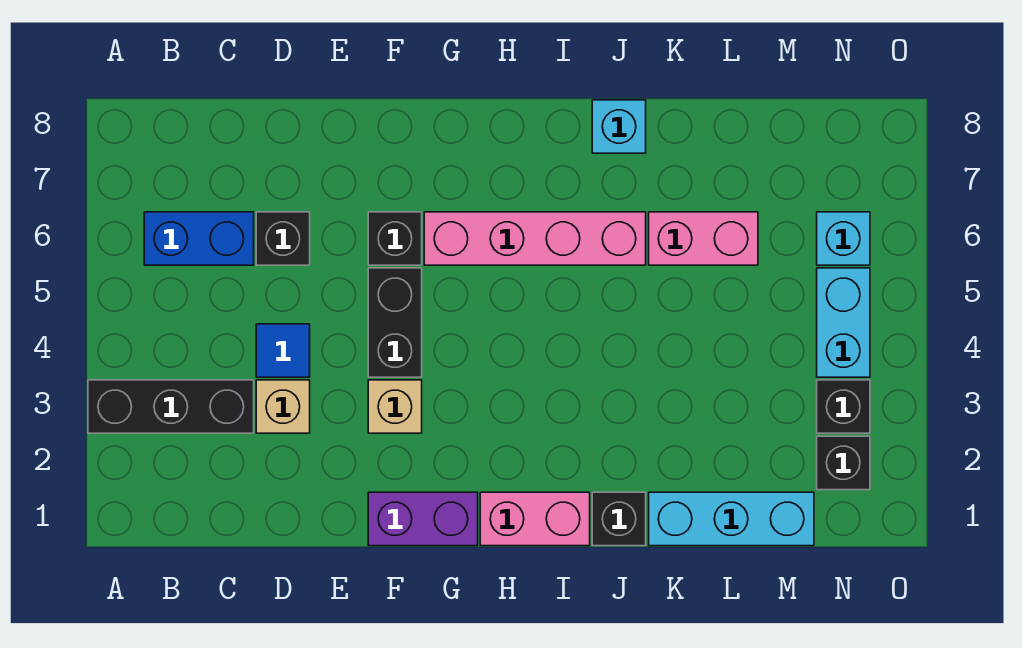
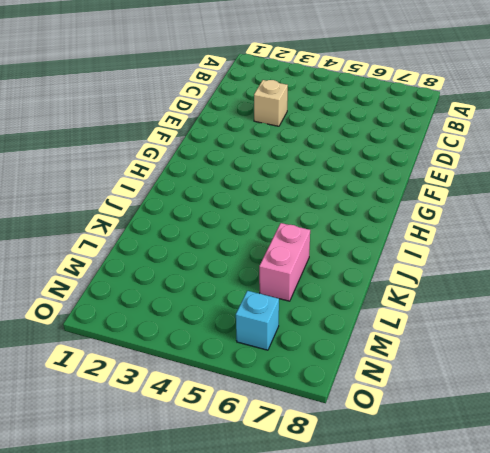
none -> black 1x3 brick [88,380,254,433]
none -> blue 1x2 brick [144,212,254,265]
none -> blue 1x1 tile [256,324,310,377]

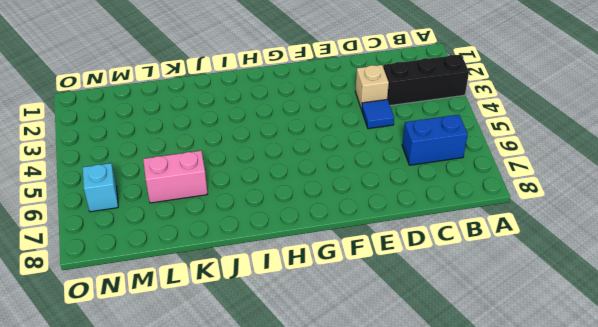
none -> black 1x1 brick [256,212,310,265]
none -> purple 1x2 brick [368,492,478,546]
none -> tan 1x1 brick [368,380,422,433]

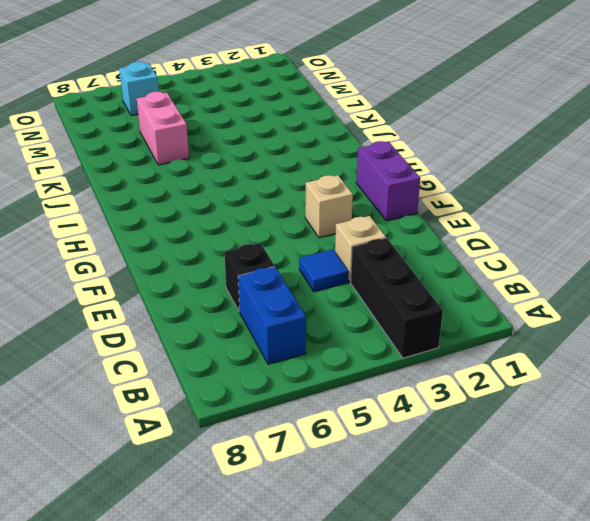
none -> black 1x2 brick [368,268,422,377]
none -> black 1x1 brick [368,212,422,265]
none -> pink 1x4 brick [424,212,646,265]

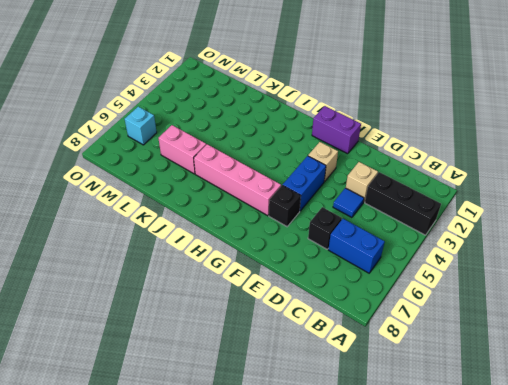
blue 1x2 brick [283,156,326,211] -> black 1x2 brick [368,268,422,377]
none -> pink 1x2 brick [480,492,590,546]
none -> black 1x1 brick [592,492,646,546]
none -> cyan 1x1 brick [592,100,646,153]

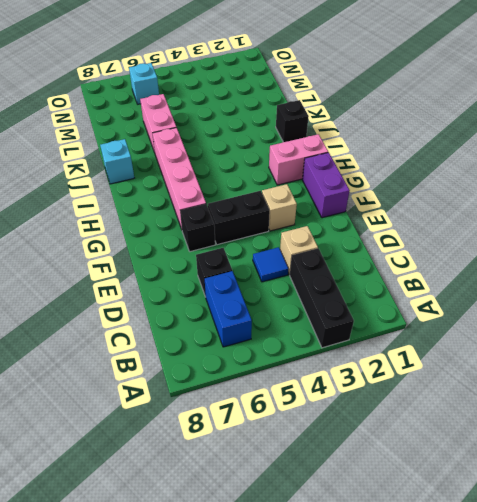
pink 1x2 brick [269,134,328,185] -> pink 1x2 brick turned to [480,492,590,546]
none -> cyan 1x3 brick [649,492,814,546]
none -> black 1x1 brick [817,436,870,490]
none -> black 1x1 brick [817,380,870,433]

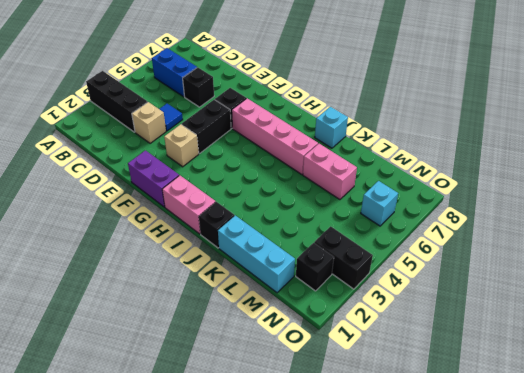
black 1x2 brick [314,226,373,289] -> black 1x1 brick [817,380,870,433]
none -> cyan 1x2 brick [817,268,870,377]

